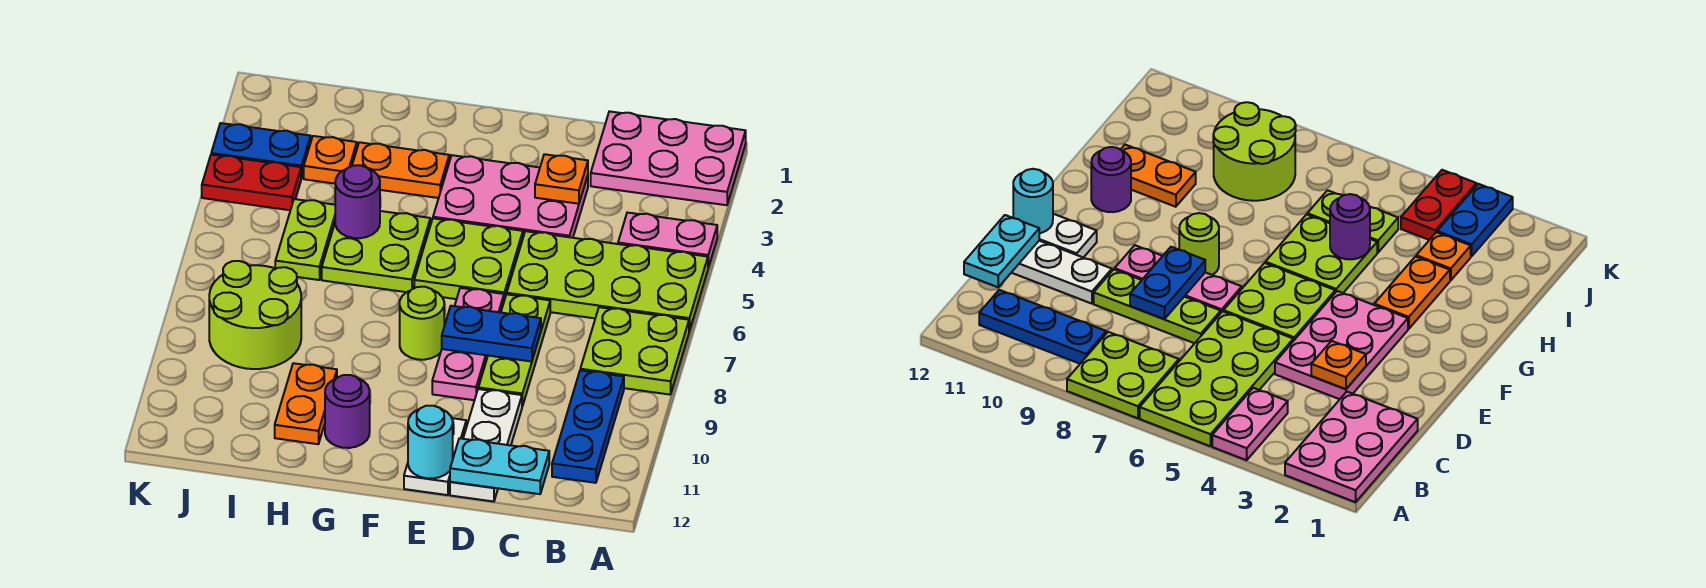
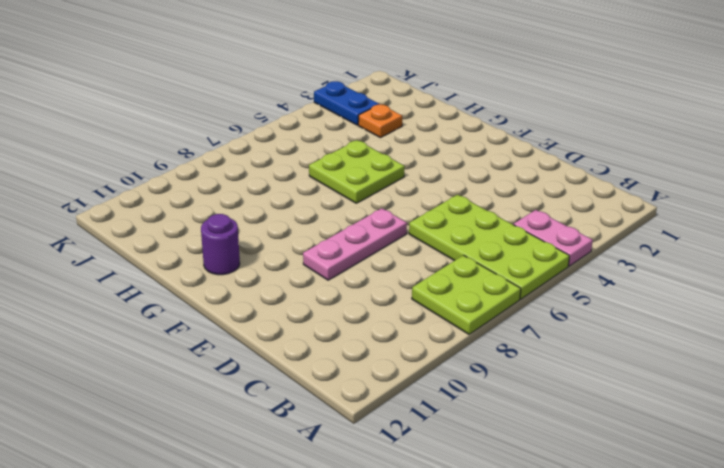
none -> pink 2x3 plate [591,111,746,205]
none -> blue 1x3 plate [552,370,624,483]
none -> pink 2x3 plate [433,155,588,238]

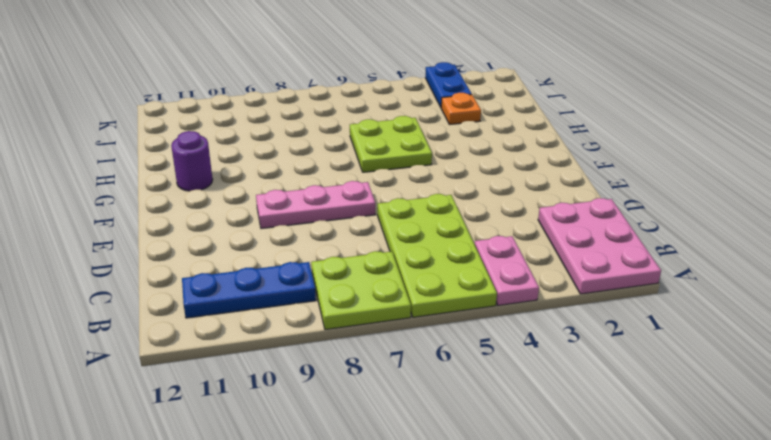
none -> pink 2x3 plate [433,155,588,238]
none -> lime 1x3 plate [478,294,550,406]
none -> white 1x3 plate [450,389,522,502]

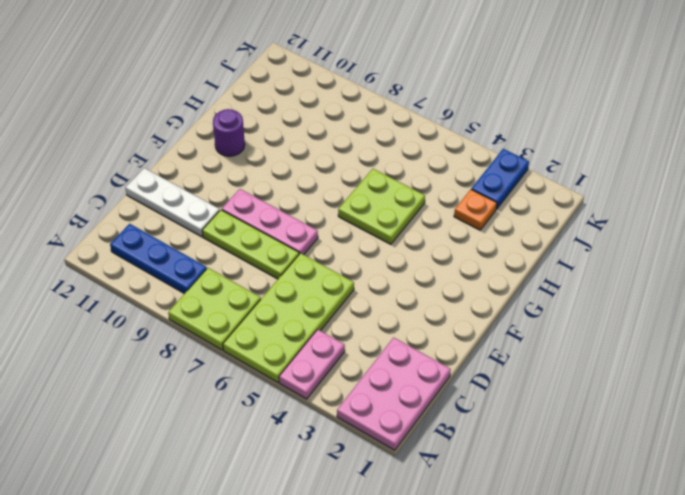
none -> pink 2x3 plate [433,155,588,238]
none -> lime 2x2 plate [414,218,523,300]
none -> white 1x2 plate [404,418,466,495]

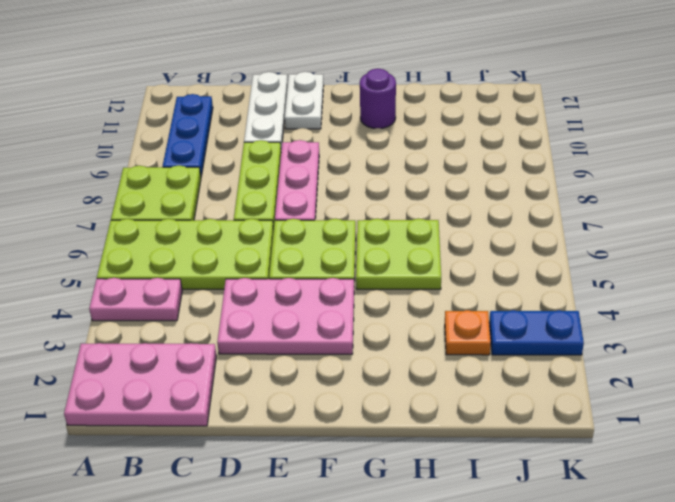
none -> lime 1x1 round brick [400,287,444,360]
none -> orange 1x2 plate [352,142,449,198]
none -> orange 1x2 plate [275,363,337,444]

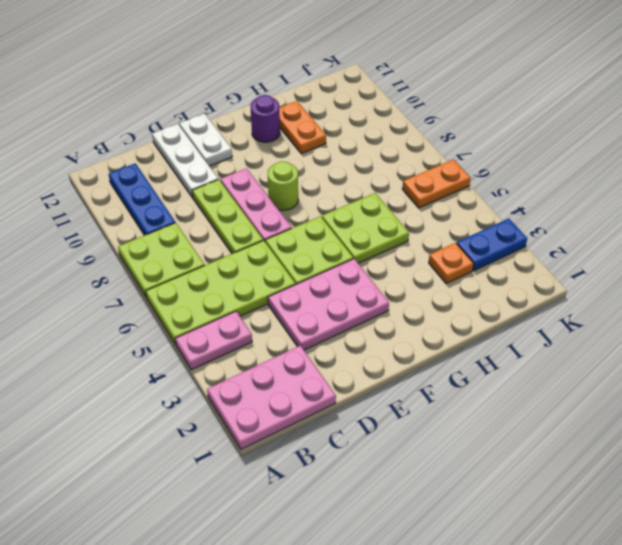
orange 1x2 plate [402,159,471,208] -> orange 1x2 plate moved to [352,142,449,198]
none -> lime 1x2 plate [275,199,335,280]
none -> lime 2x2 round brick [209,261,301,369]
none -> red 1x2 plate [202,155,301,210]

